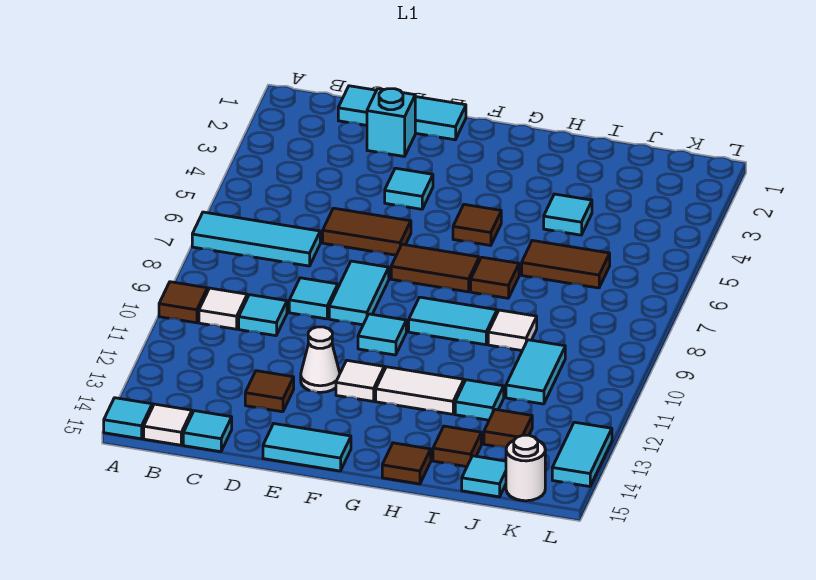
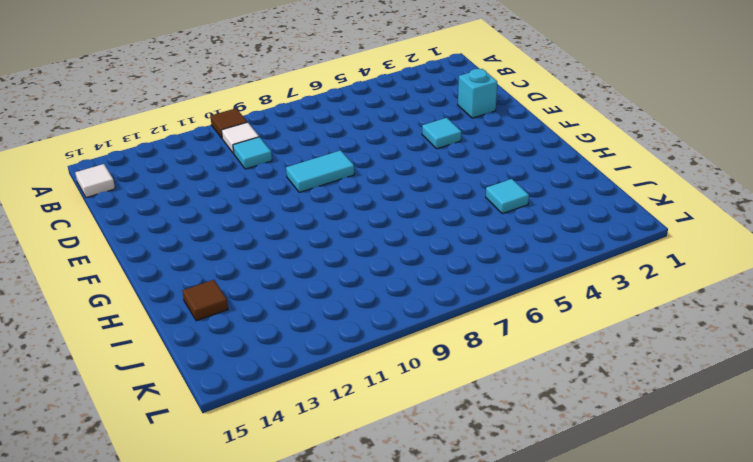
none -> cyan 1x3 tile [192,212,320,266]
none -> cyan 1x1 tile [104,398,152,439]
none -> cyan 1x3 tile [338,86,466,140]
none -> cyan 1x1 tile [183,411,232,452]

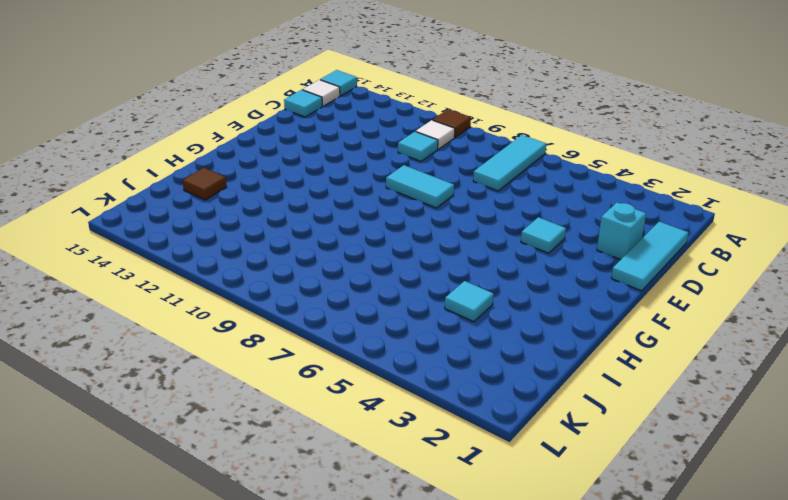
none -> brown 1x2 tile [323,208,411,255]
none -> cyan 1x1 tile [289,278,338,319]
none -> brown 1x1 tile [245,371,294,412]
none -> white 1x1 cone [301,327,340,392]

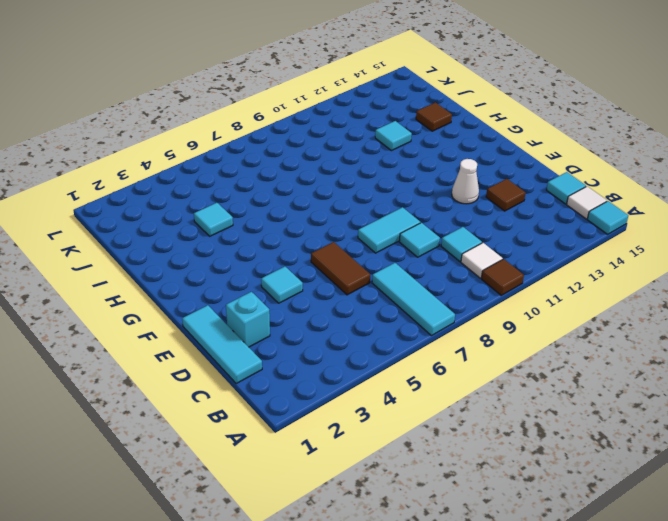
none -> cyan 1x2 tile [263,424,351,471]
none -> brown 1x2 tile [391,244,479,292]
none -> cyan 1x1 tile [358,314,406,355]
none -> white 1x1 tile [336,360,384,401]

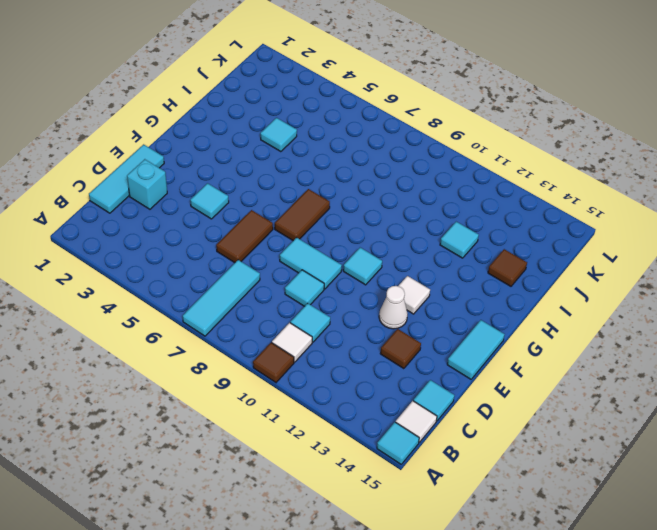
none -> brown 1x1 tile [453,204,501,246]
none -> cyan 1x2 tile [409,297,497,345]
none -> white 1x2 tile [376,367,464,414]
none -> brown 1x1 tile [471,257,519,298]

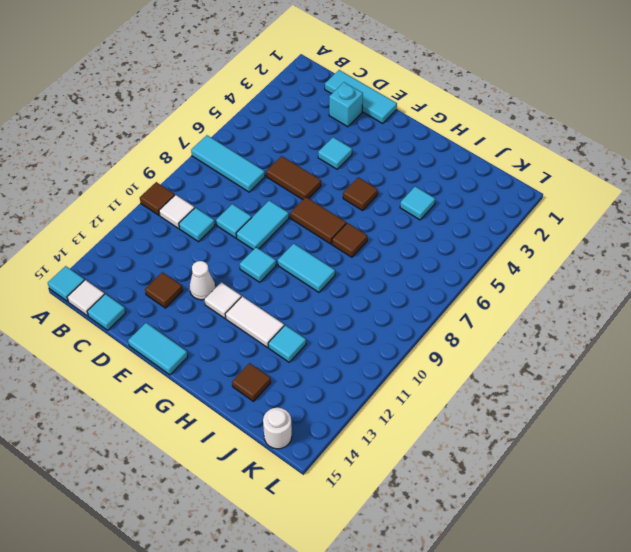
none -> brown 1x1 tile [382,443,431,484]
none -> brown 1x2 tile [522,241,610,288]
none -> white 1x1 tile [488,310,537,351]
none -> cyan 1x2 tile [506,340,565,404]

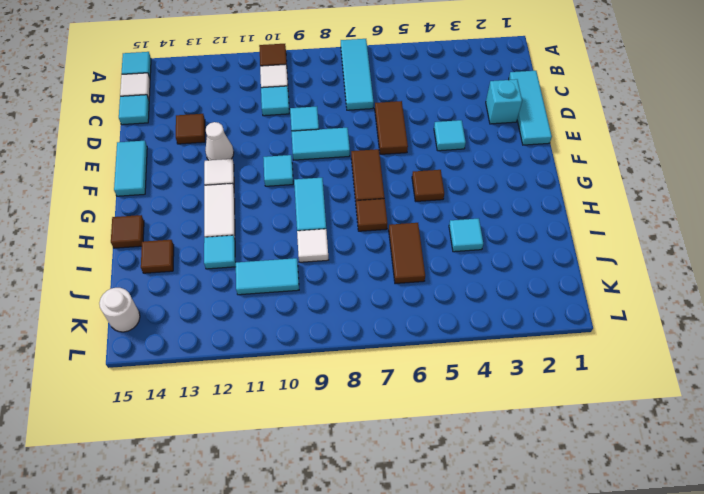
none -> brown 1x1 tile [484,409,532,448]
none -> cyan 1x1 tile [462,456,506,497]
none -> cyan 1x2 tile [552,422,612,487]

